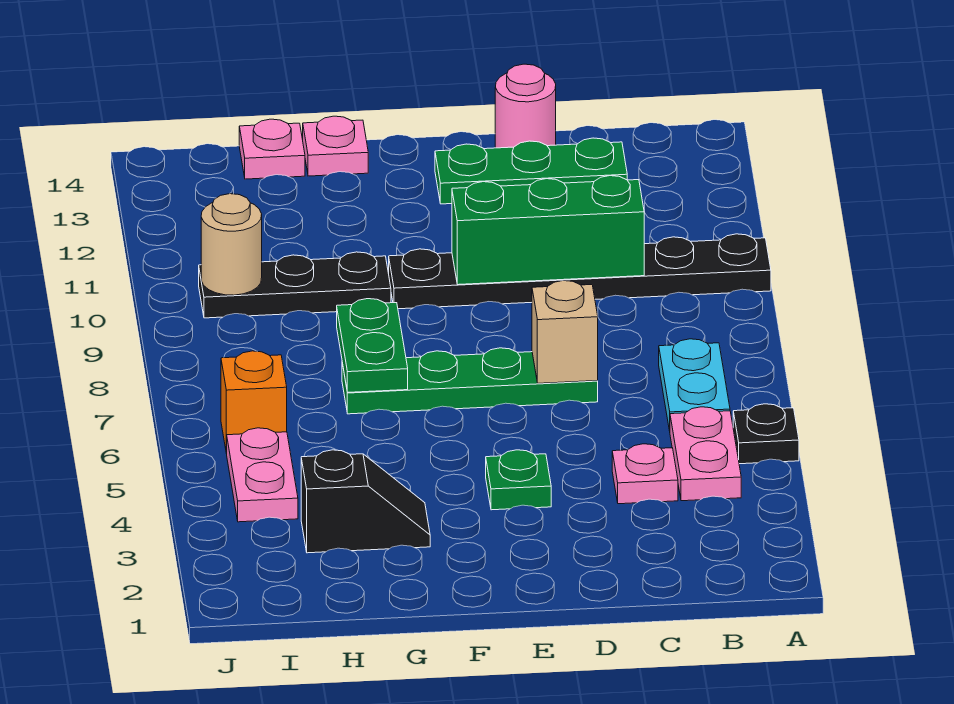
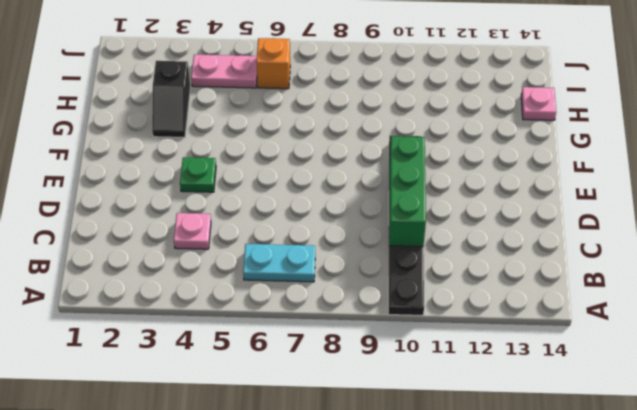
none -> black 1x1 plate [733,404,799,464]
none -> pink 1x2 plate [670,407,741,501]
none -> green 1x3 plate [435,138,627,204]

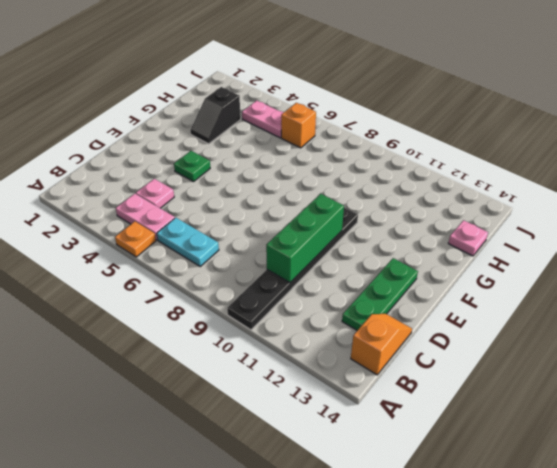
orange 1x1 plate [115,221,156,257] -> black 1x1 plate [733,404,799,464]
orange 1x2 slope [351,314,412,375] -> none
none -> green 1x4 plate [342,348,598,414]
none -> pink 1x1 round brick [495,64,556,148]
none -> black 1x3 plate [199,252,391,318]

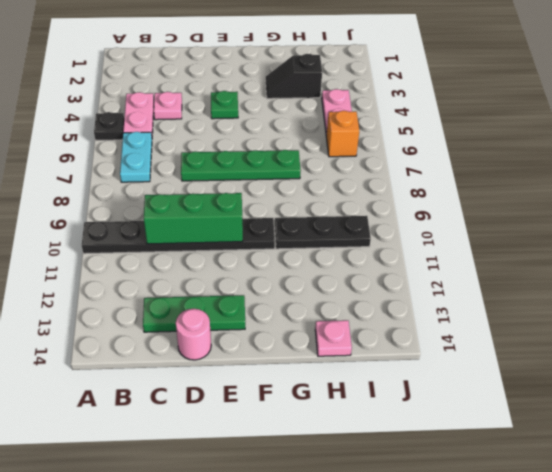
none -> pink 1x1 plate [303,116,368,176]
none -> tan 1x1 brick [532,281,598,383]
none -> green 1x2 plate [337,299,408,393]

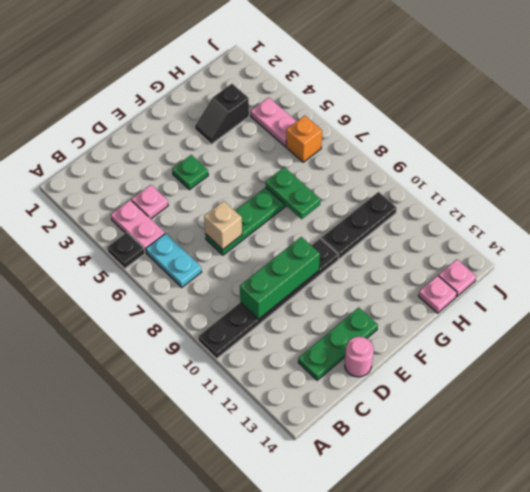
pink 1x1 plate [439,260,476,297] -> pink 1x1 plate moved to [303,116,368,176]
none -> tan 1x1 round brick [201,194,262,295]

